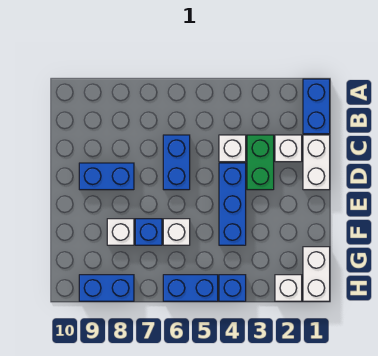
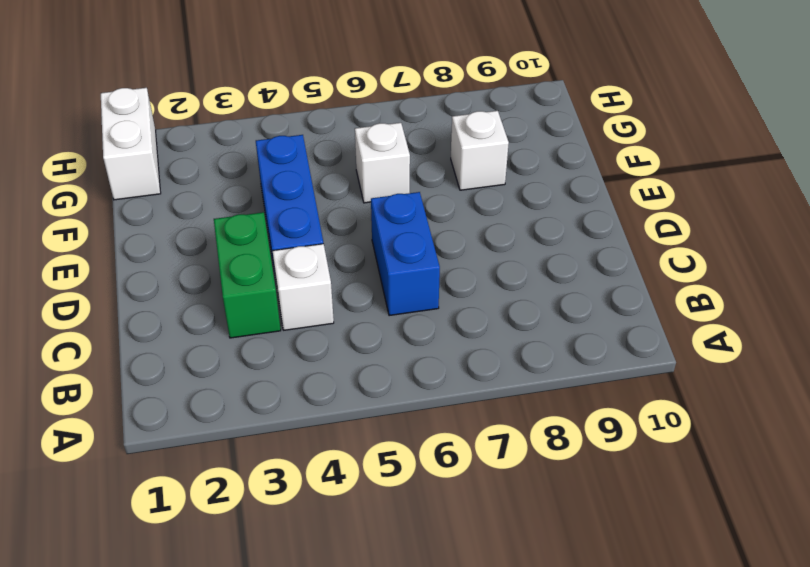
none -> blue 1x2 brick [303,79,330,134]
none -> white 1x2 brick [303,135,330,190]
none -> white 1x1 brick [275,135,302,162]

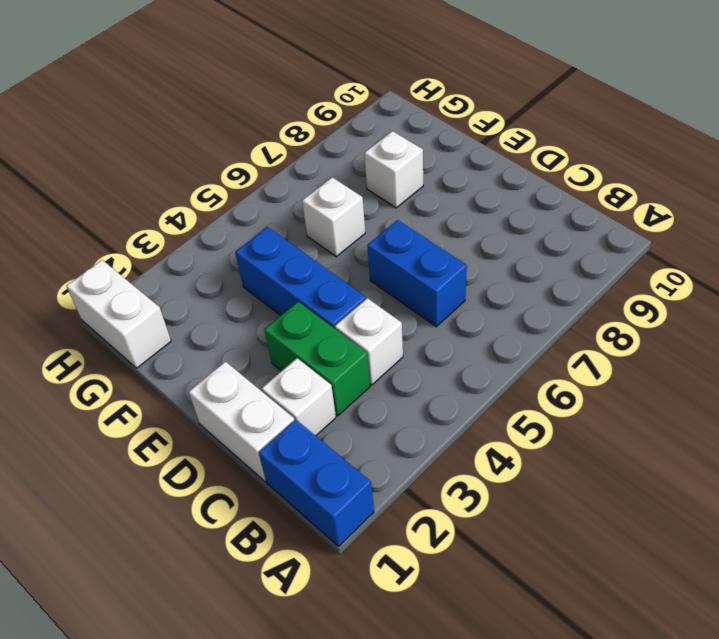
none -> blue 1x2 brick [79,163,134,190]
none -> blue 1x1 brick [135,219,162,245]
none -> white 1x1 brick [275,275,302,301]

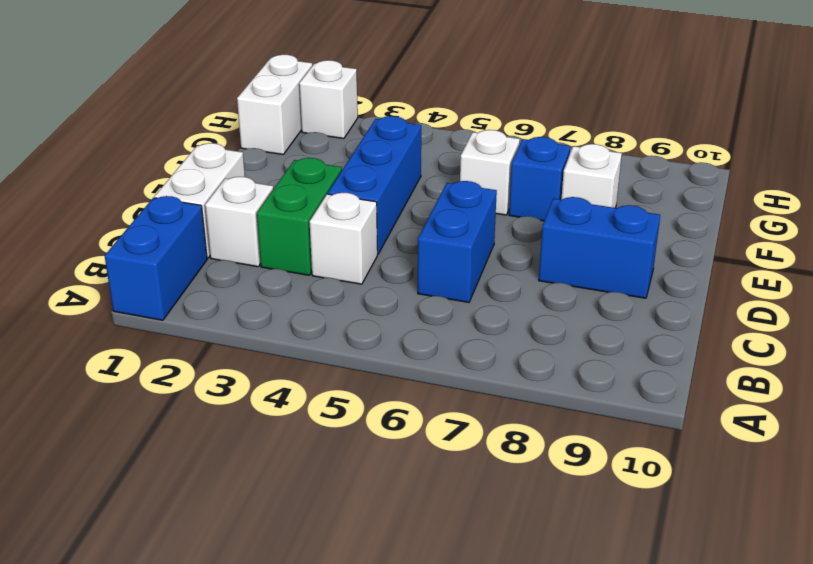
none -> blue 1x1 brick [219,275,246,301]
none -> blue 1x2 brick [163,275,218,301]
none -> blue 1x2 brick [79,275,134,301]

